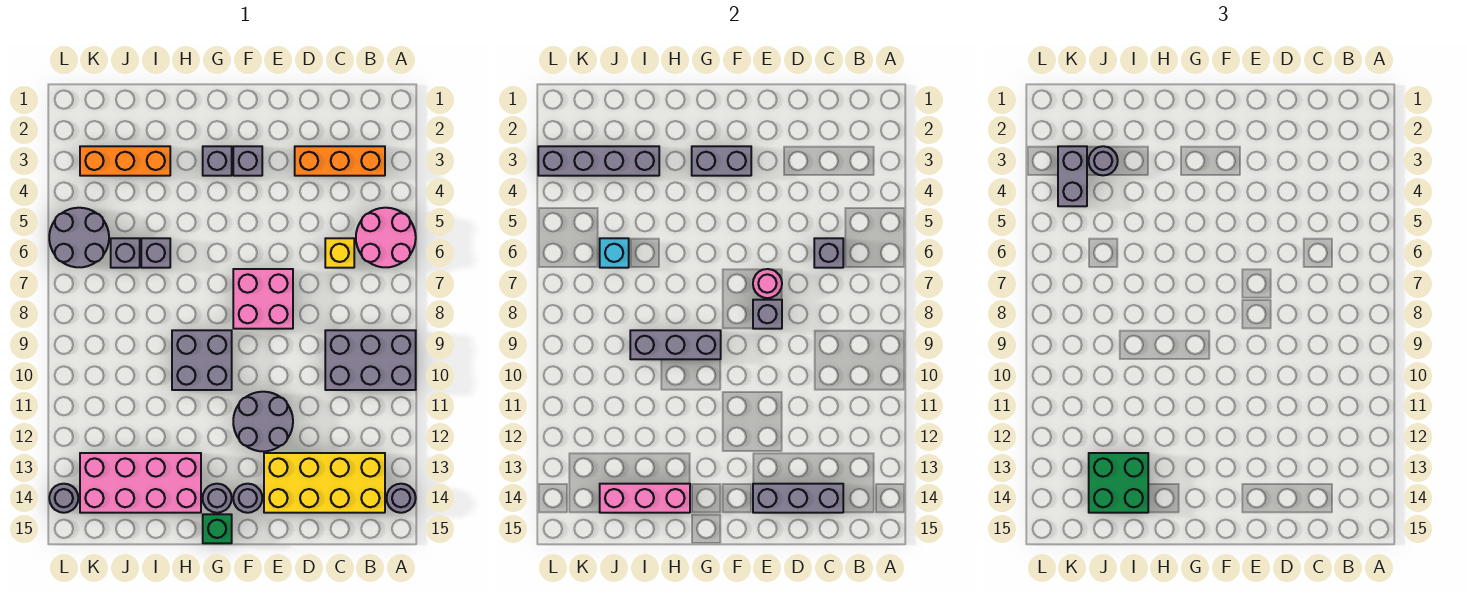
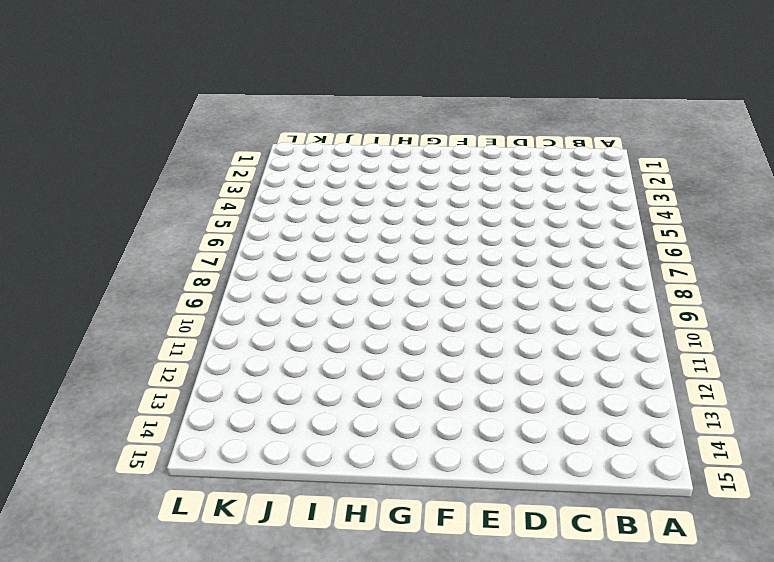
none -> pink 2x2 round brick [356,208,416,267]
none -> grey 2x3 brick [325,330,416,390]
none -> grey 1x1 round brick [387,484,416,513]
none -> orange 1x3 brick [295,146,385,176]

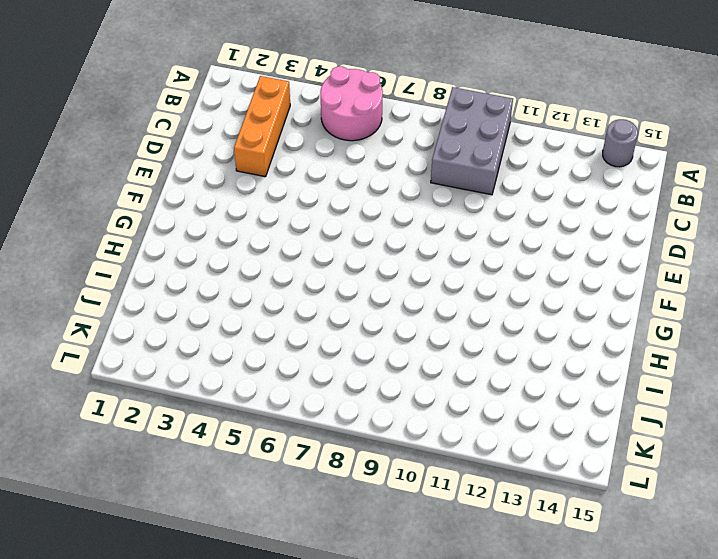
none -> yellow 2x4 brick [264,453,385,513]
none -> yellow 1x1 brick [325,238,354,268]
none -> pink 2x2 brick [233,269,293,329]
none -> grey 2x2 round brick [233,392,293,451]

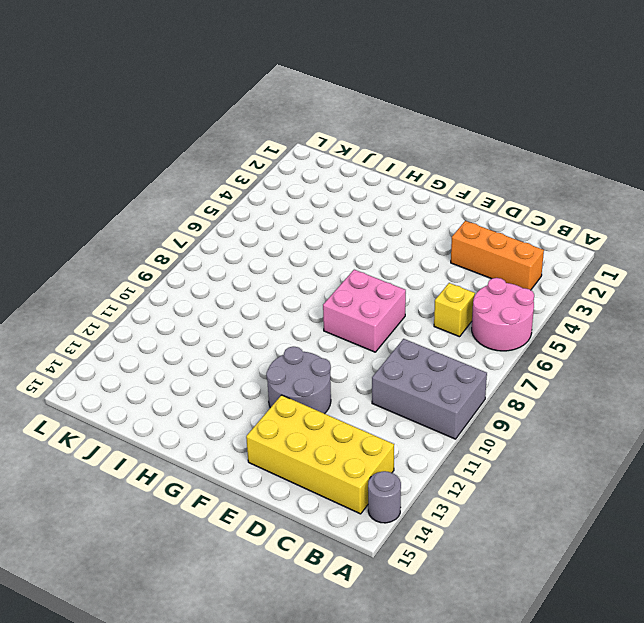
none -> grey 1x1 brick [233,146,262,176]
none -> grey 1x1 round brick [233,484,262,513]
none -> grey 1x1 brick [203,146,232,176]
none -> grey 2x2 brick [172,330,232,390]

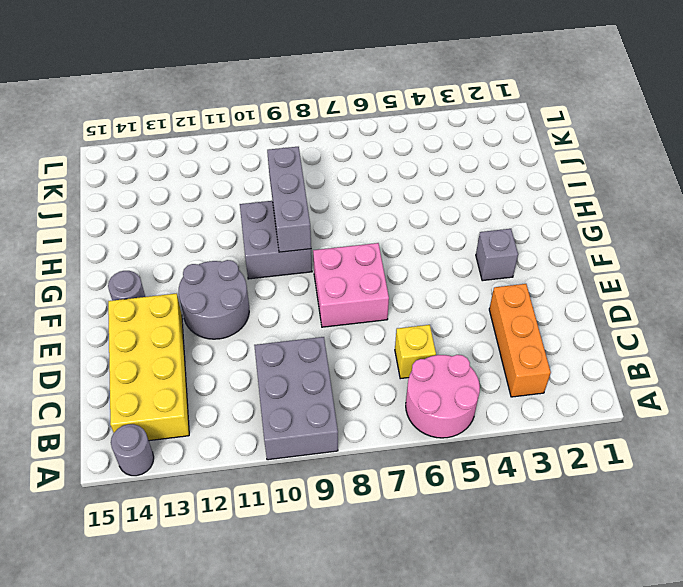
none -> grey 1x1 brick [203,146,232,176]
none -> grey 1x1 round brick [203,484,232,513]
none -> green 1x1 brick [203,514,232,543]
none -> pink 2x4 brick [80,453,201,513]

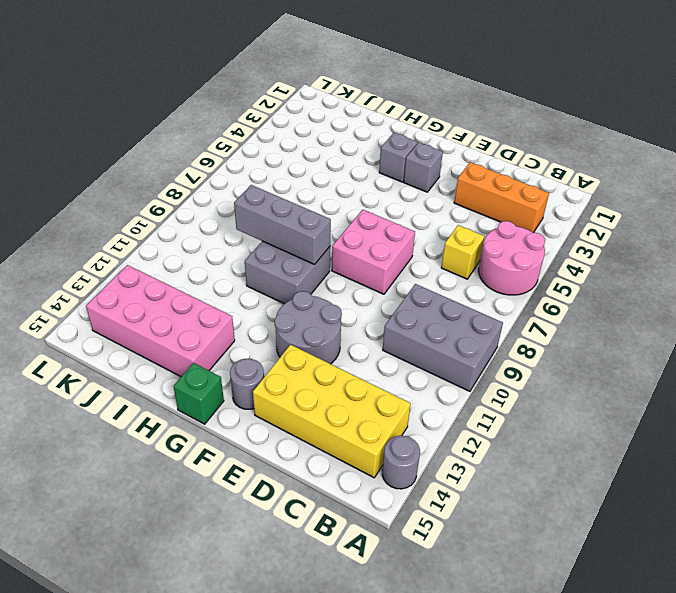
none -> grey 1x1 round brick [203,484,232,513]
none -> orange 1x3 brick [80,146,170,176]
none -> grey 1x1 brick [141,238,170,268]
none -> grey 1x1 brick [111,238,140,268]

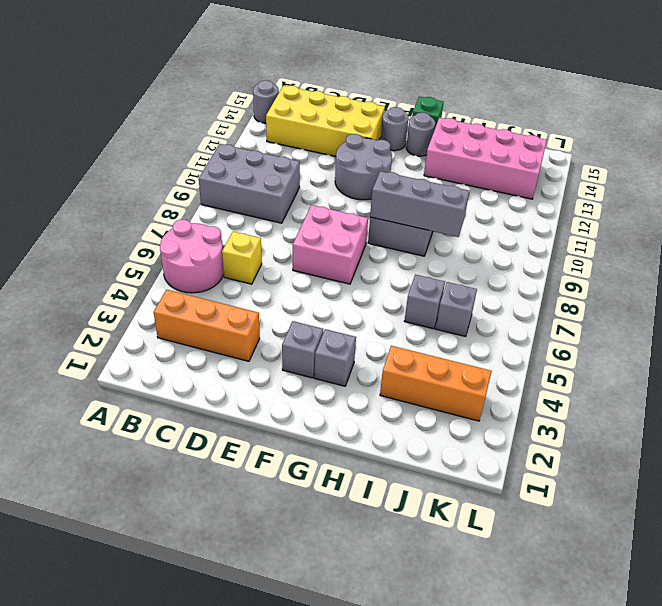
none -> grey 2x2 round brick [49,208,109,267]
none -> grey 1x1 round brick [49,484,78,513]
none -> grey 1x1 brick [814,238,843,268]
none -> grey 1x3 brick [753,484,843,513]

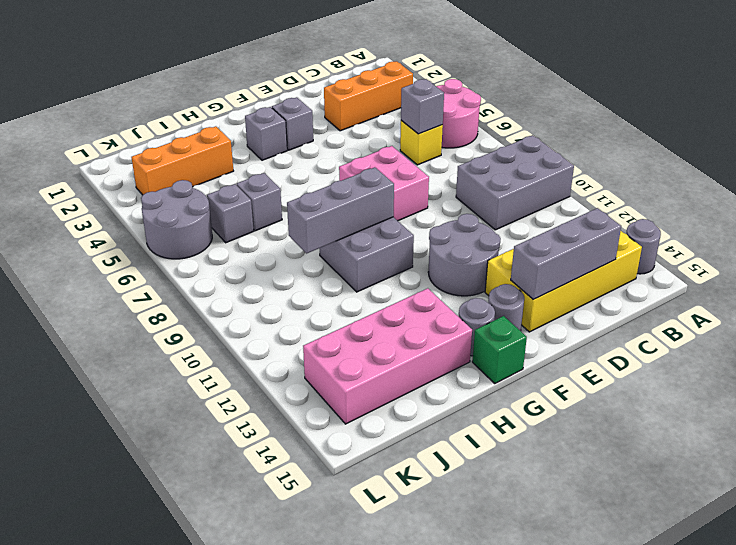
none -> grey 1x1 round brick [49,484,78,513]
none -> pink 1x1 round brick [753,269,782,298]
none -> grey 1x1 brick [753,300,782,329]
none -> grey 1x2 brick [692,146,751,176]

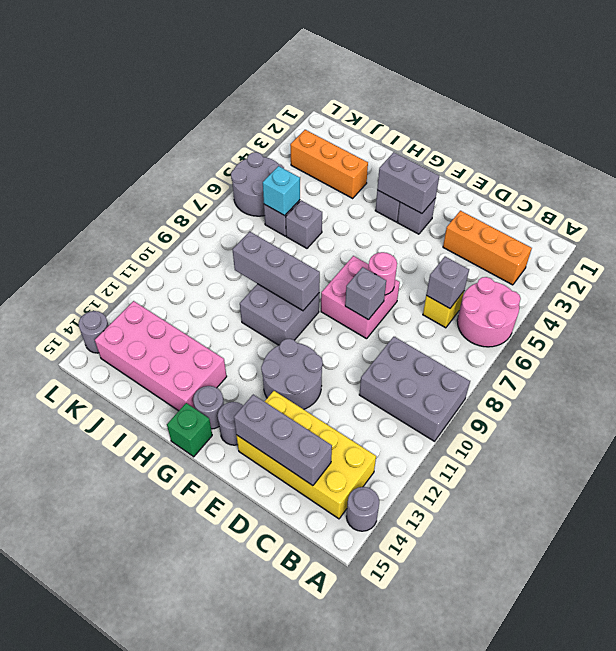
none -> pink 1x3 brick [600,484,690,513]
none -> grey 1x4 brick [538,146,659,176]
none -> green 2x2 brick [1089,453,1148,513]
none -> grey 1x1 round brick [1089,146,1118,175]

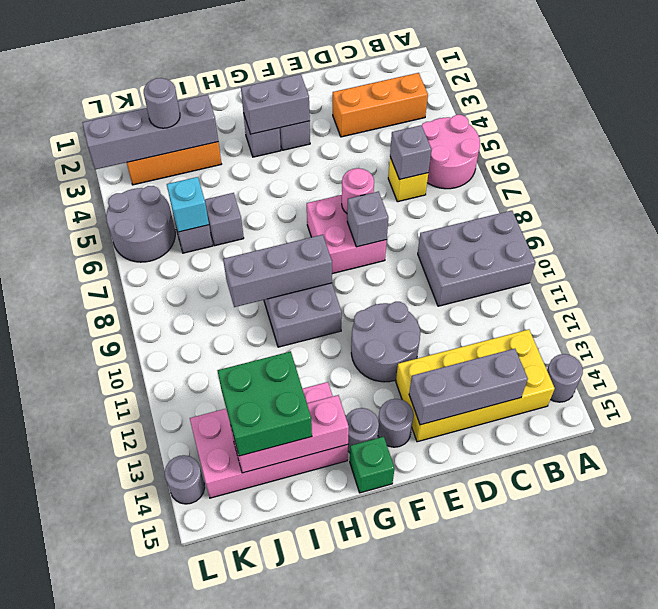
none -> grey 1x2 brick [1058,146,1087,206]

